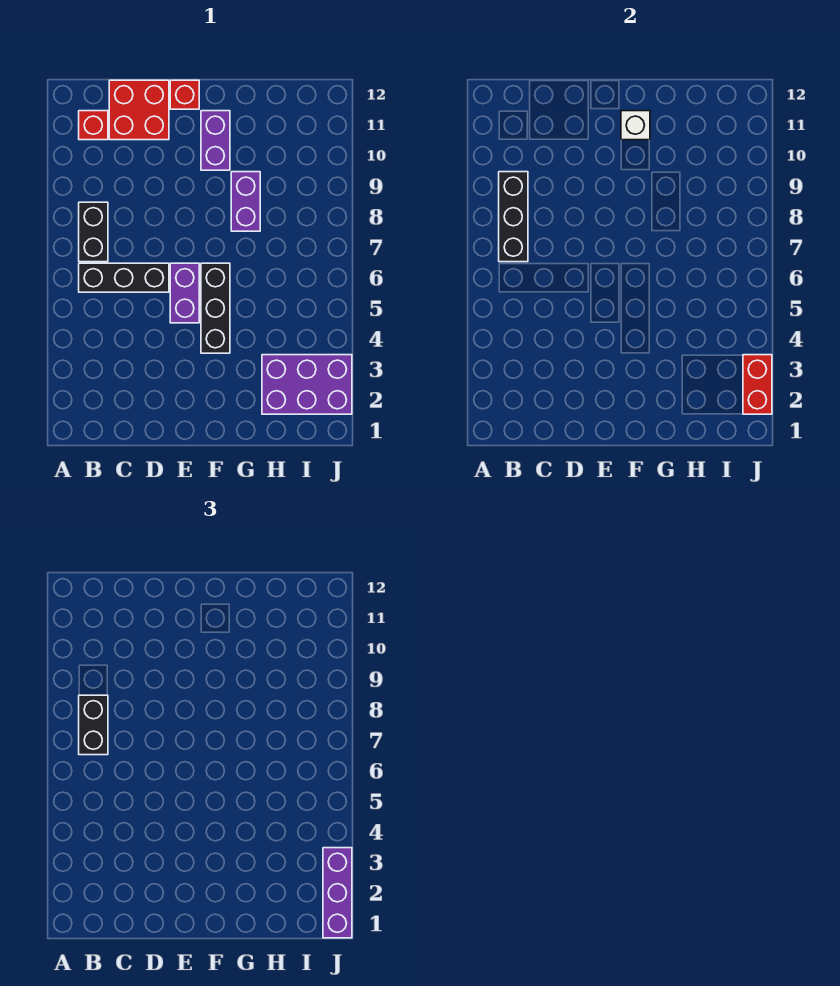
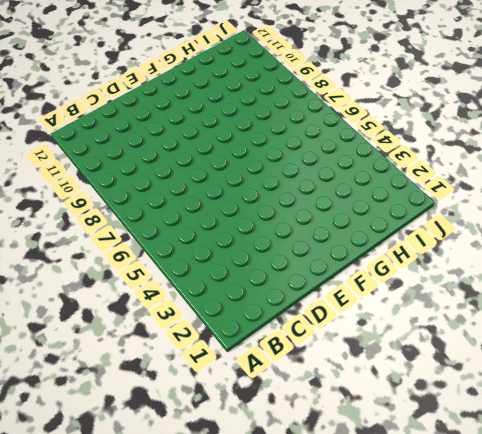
none -> black 1x3 brick [79,263,169,292]
none -> black 1x2 brick [79,202,108,262]
none -> red 1x1 brick [79,111,108,140]

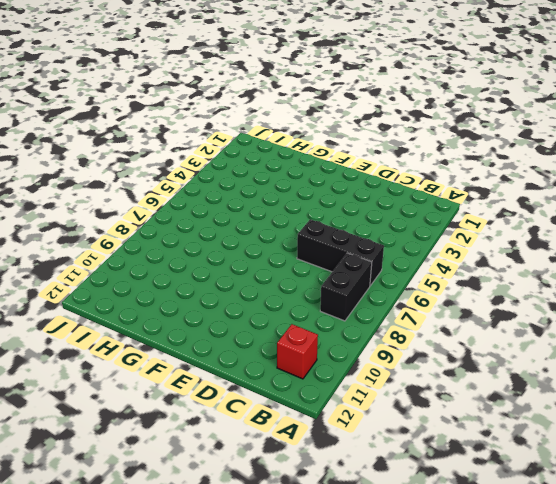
none -> red 2x2 brick [109,80,169,140]
none -> purple 1x2 brick [170,263,199,323]
none -> red 1x1 brick [170,80,199,109]

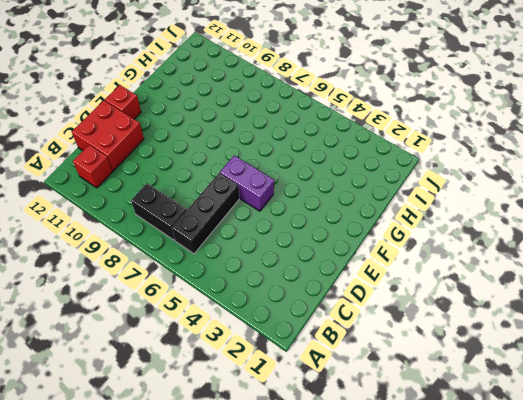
none -> black 1x3 brick [201,263,230,353]
none -> purple 1x2 brick [201,111,230,170]
none -> purple 1x2 brick [231,172,260,231]

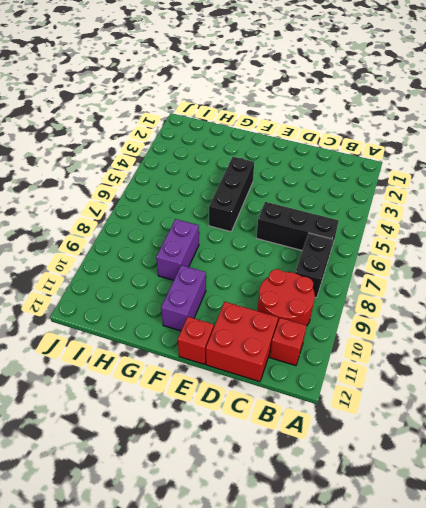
red 2x2 round brick [258,269,315,325] -> none
none -> purple 1x2 brick [170,263,199,323]
none -> purple 2x3 brick [262,355,352,414]
none -> black 1x3 brick [499,172,528,262]

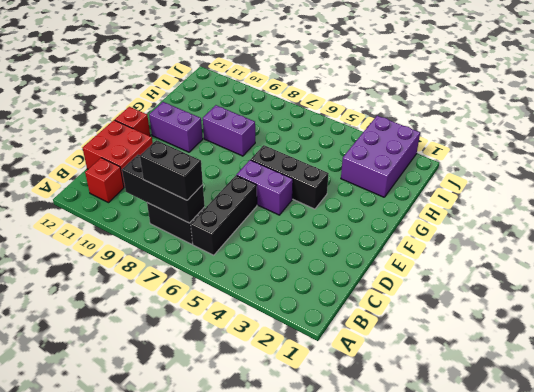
none -> white 1x1 brick [621,111,650,140]
none -> red 1x2 brick [743,355,772,414]
none -> purple 1x3 brick [323,848,352,938]

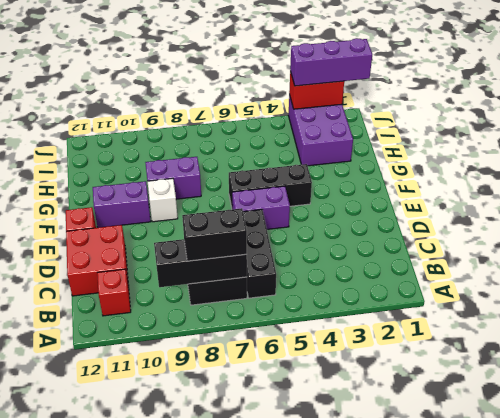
white 1x1 brick [147,178,178,222] -> white 1x1 brick moved to [621,111,650,140]

